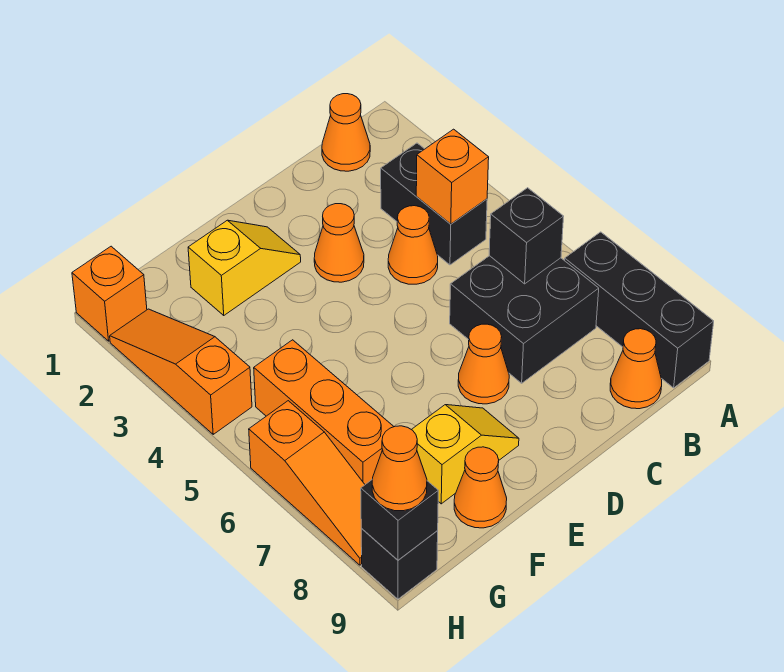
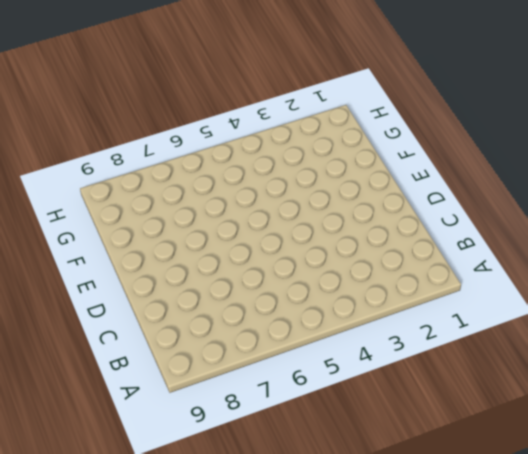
none -> black 1x3 brick [565,232,714,388]
none -> orange 1x1 cone [322,94,370,171]
none -> black 1x2 brick [381,143,487,265]

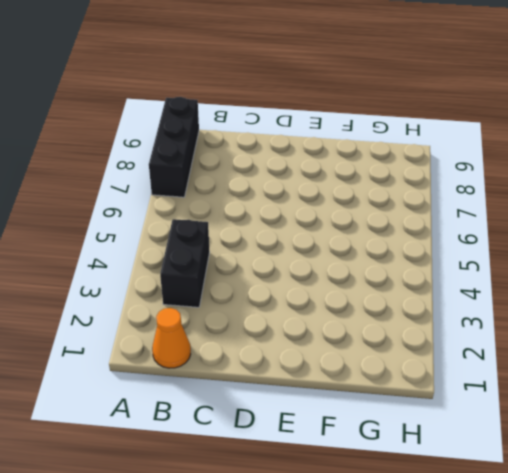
none -> black 2x2 brick [450,256,599,383]
none -> orange 1x1 cone [610,329,662,409]
none -> orange 1x1 cone [388,206,438,284]

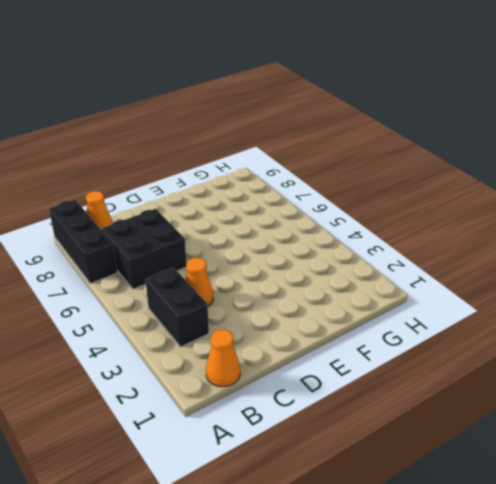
none -> orange 1x1 cone [314,204,364,282]
none -> orange 1x1 cone [458,324,509,404]
none -> yellow 1x2 slope [188,220,301,315]

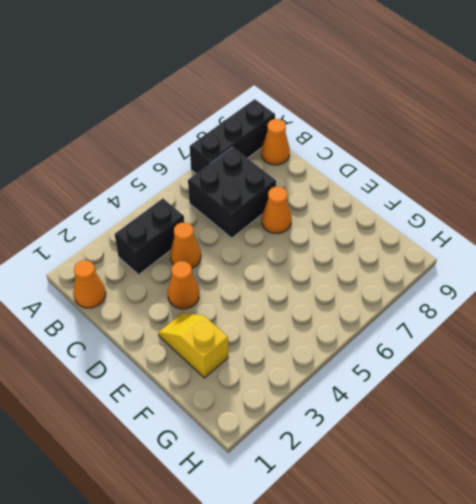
none -> yellow 1x2 slope [412,405,519,504]
none -> orange 1x1 cone [454,447,507,528]
none -> orange 1x3 brick [254,340,394,484]

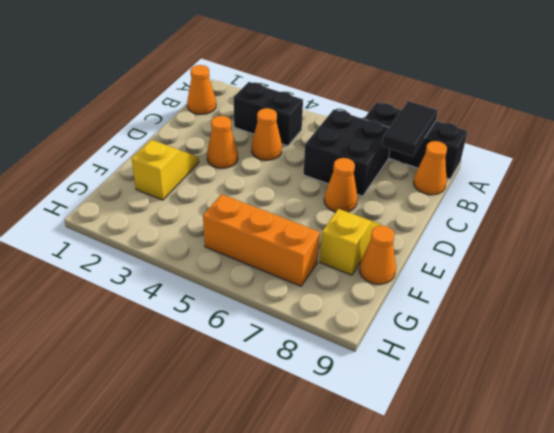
black 1x2 tile [382,101,438,156] -> none
none -> orange 1x1 brick [72,246,147,341]
none -> orange 1x3 slope [110,309,252,434]
none -> orange 1x3 slope [249,401,365,565]

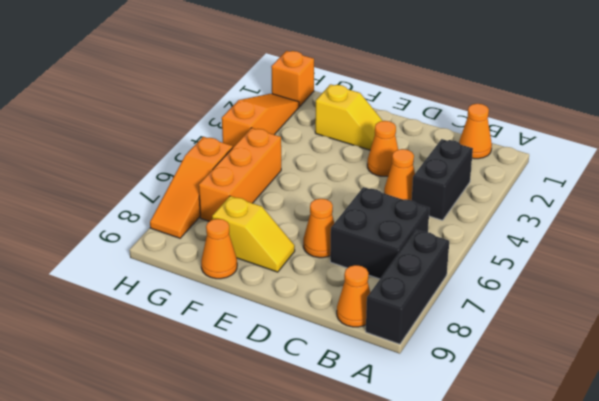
none -> black 1x1 brick [361,529,438,599]
none -> orange 1x1 brick [416,129,489,224]
none -> black 1x1 brick [489,188,564,284]

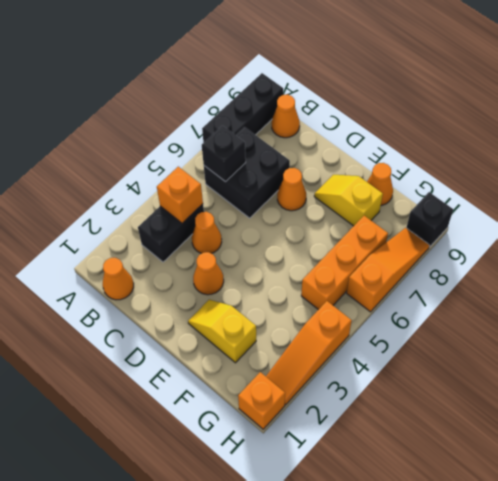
none -> black 1x1 brick [361,479,438,560]
none -> orange 1x1 cone [372,426,427,511]

